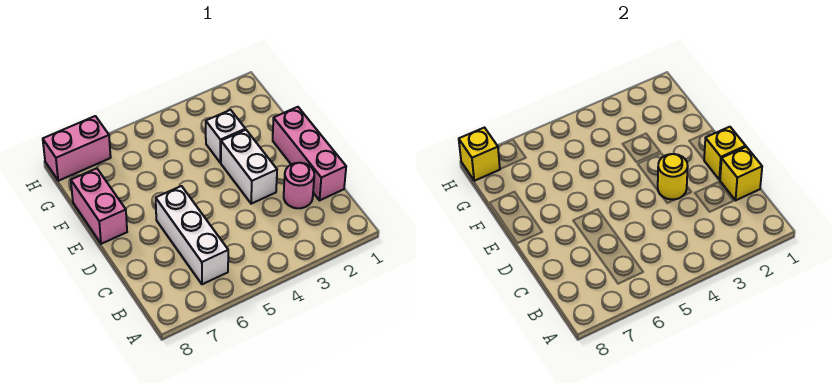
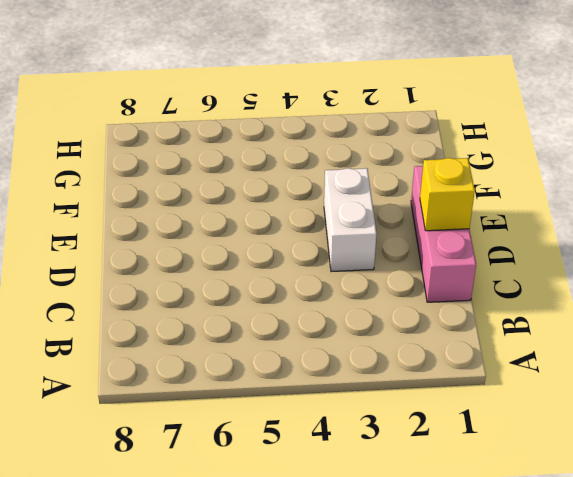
none -> white 1x3 brick [156,186,228,284]
none -> pink 1x1 round brick [284,163,314,208]

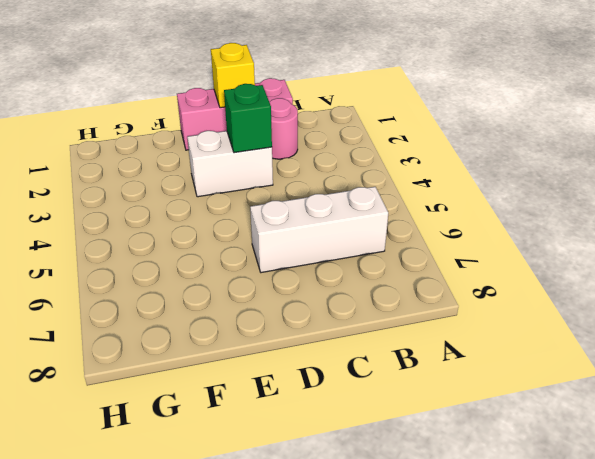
green 1x1 brick [224,84,272,153] -> yellow 1x1 round brick [658,154,688,199]
none -> pink 1x2 brick [71,168,127,244]
none -> white 1x1 brick [206,110,245,163]

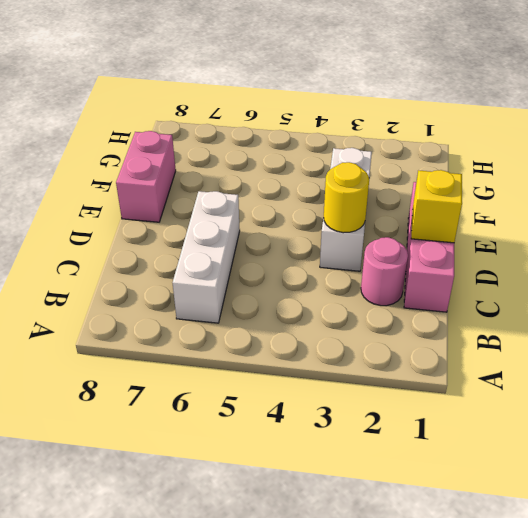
none -> pink 1x2 brick [43,116,111,181]
none -> yellow 1x1 brick [720,147,762,200]

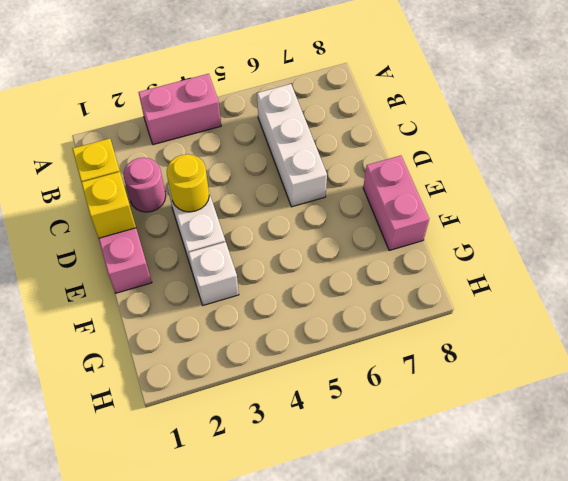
pink 1x2 brick [138,74,221,145] -> pink 1x2 brick moved to [43,116,111,181]
none -> yellow 1x1 brick [459,128,500,181]

